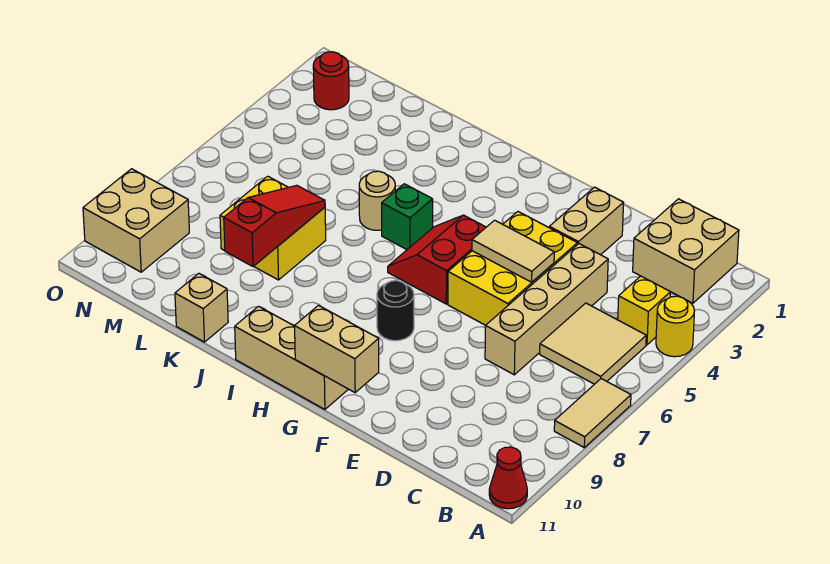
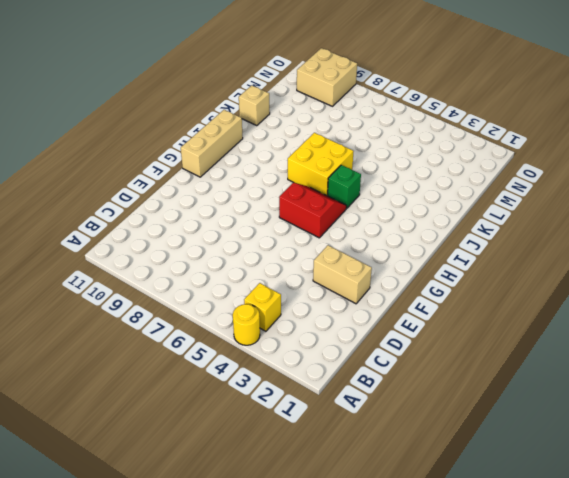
yellow 2x2 brick [288,133,354,196] -> yellow 2x2 brick moved to [220,176,326,280]
none -> tan 1x2 tile [554,379,631,447]
none -> red 1x1 cone [489,447,527,509]
none -> tan 2x2 brick [633,199,739,303]

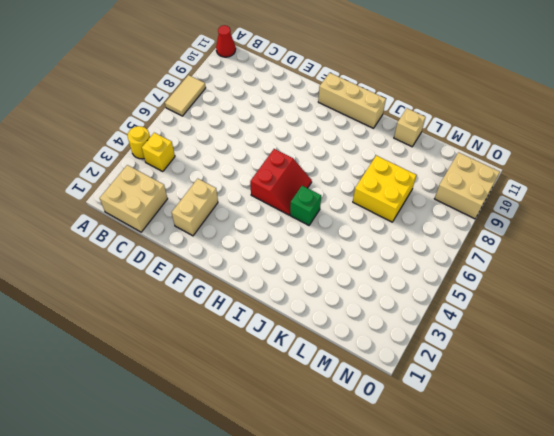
none -> tan 2x2 tile [540,303,646,384]
none -> tan 1x4 brick [485,244,608,375]
none -> yellow 2x3 brick [448,212,577,325]

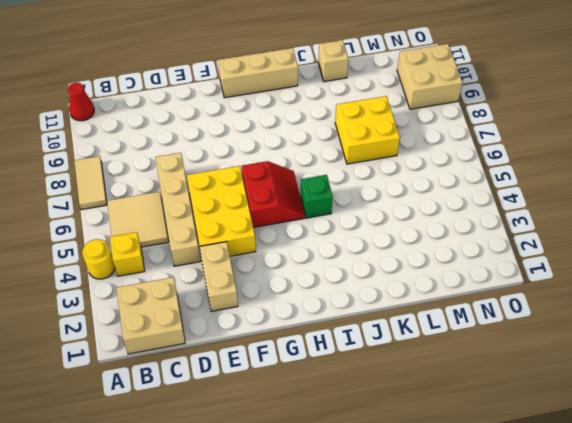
none -> black 1x1 round brick [377,281,414,341]
none -> tan 1x1 round brick [359,171,395,230]
none -> red 1x1 round brick [313,52,349,110]

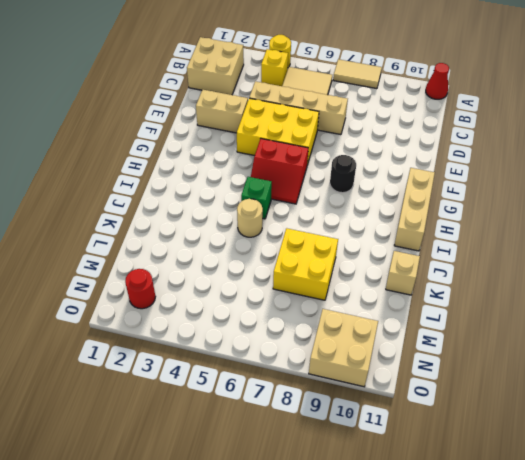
none -> tan 1x2 tile [472,220,554,282]
none -> tan 1x2 brick [295,305,379,393]
none -> red 1x3 slope [224,185,325,267]

